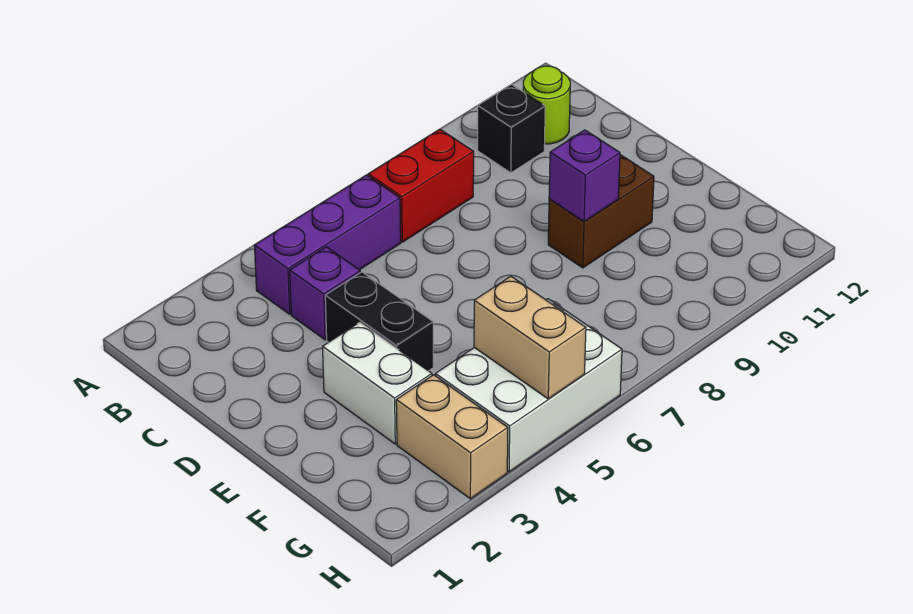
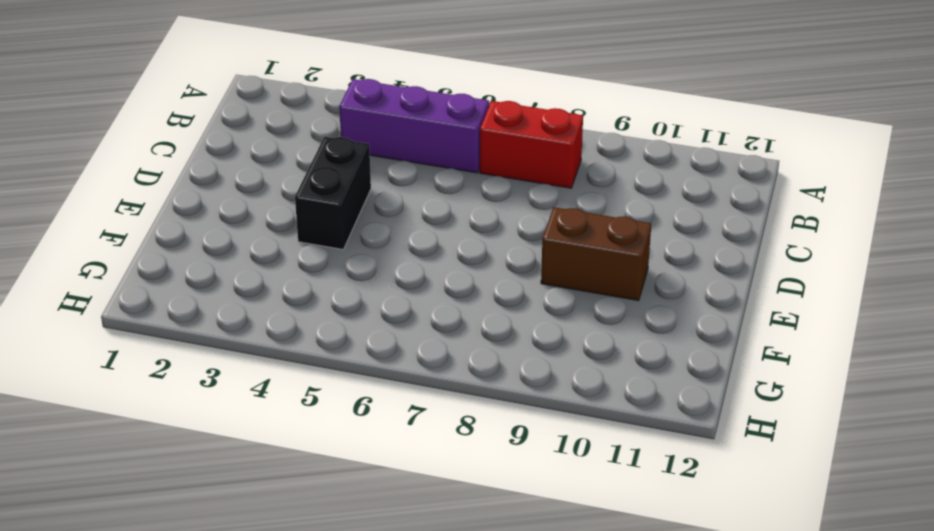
none -> black 1x1 brick [478,84,545,173]
none -> lime 1x1 round brick [523,66,570,144]
none -> purple 1x1 brick [290,247,360,340]

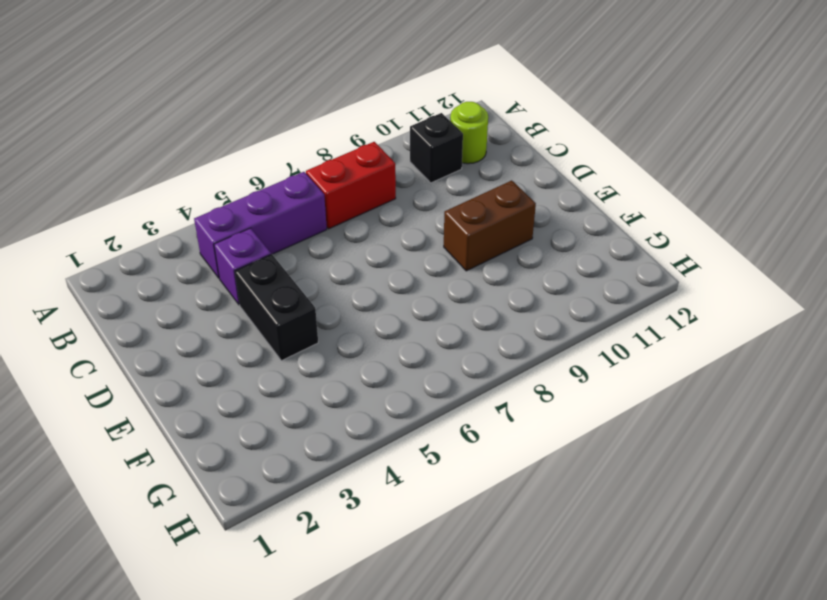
none -> white 1x2 brick [323,322,432,444]
none -> tan 1x2 brick [396,375,508,499]
none -> white 2x3 brick [436,299,622,472]

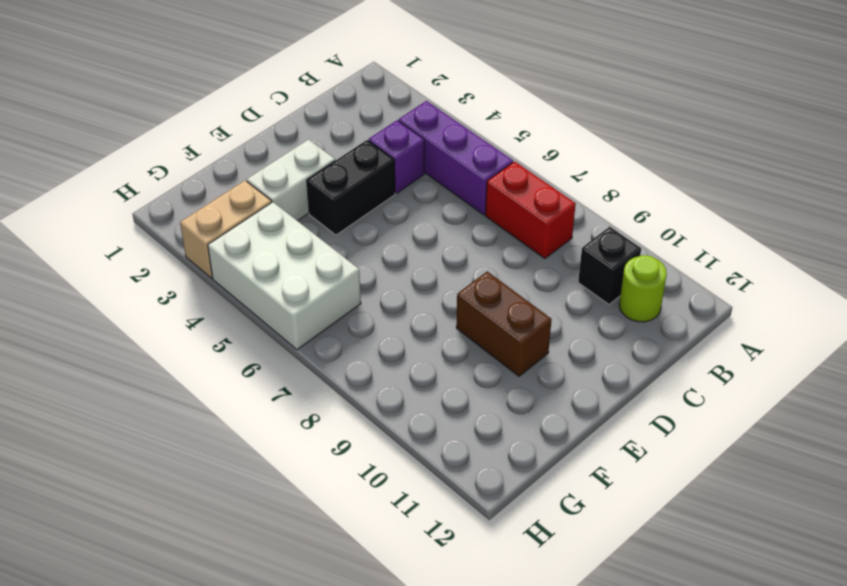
none -> purple 1x1 brick [549,130,620,222]
none -> tan 1x2 brick [474,276,586,399]

